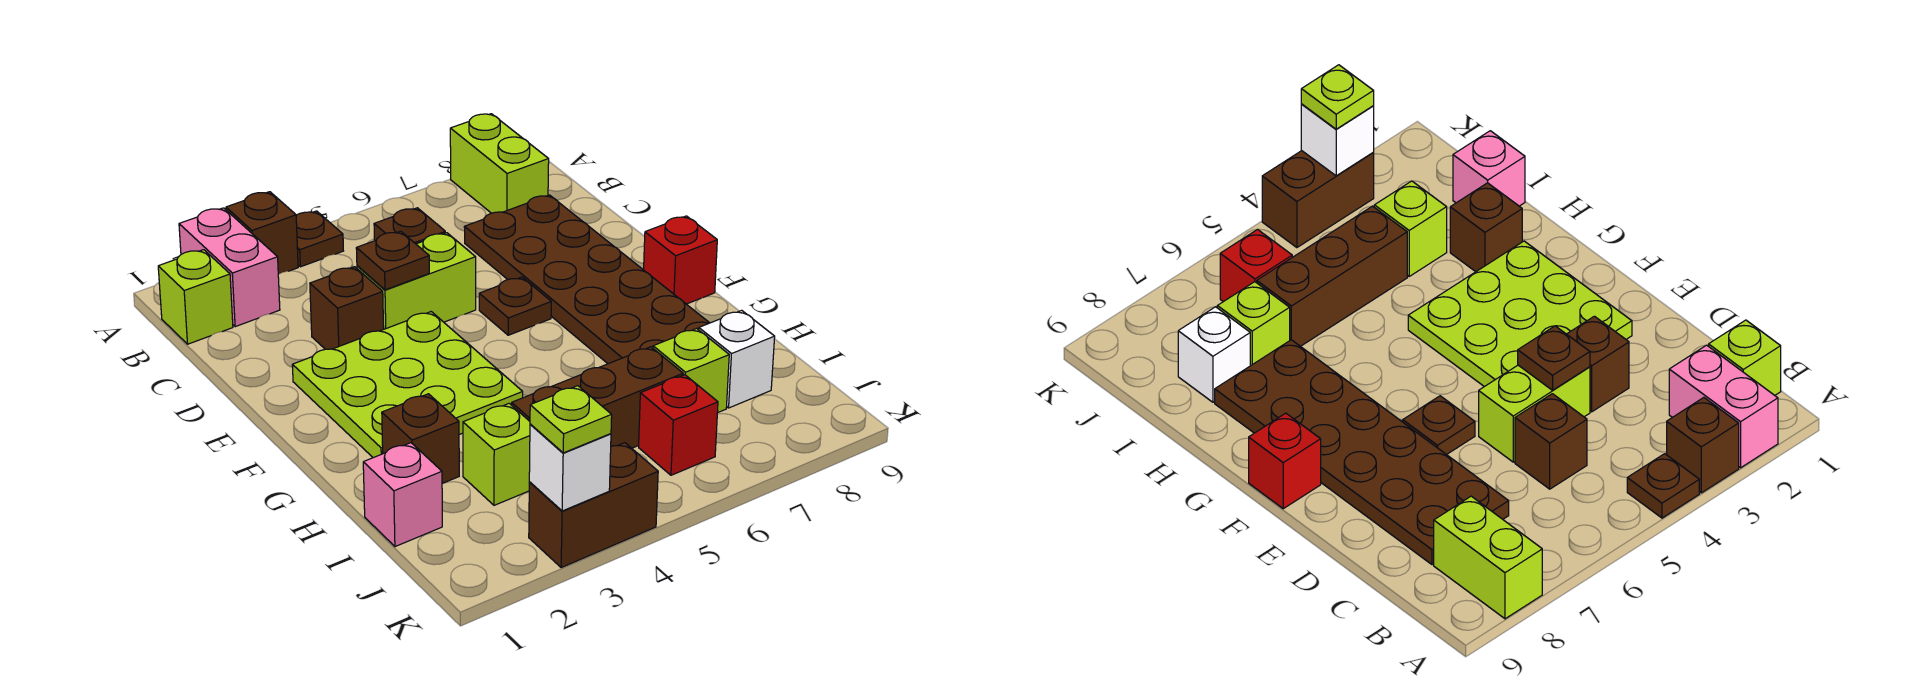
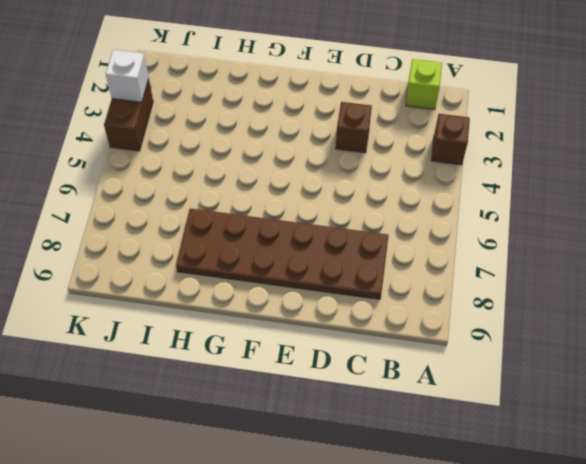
none -> pink 1x2 brick [179,208,280,327]
none -> brown 1x1 plate [296,211,343,267]
none -> lime 1x2 brick [450,114,549,213]

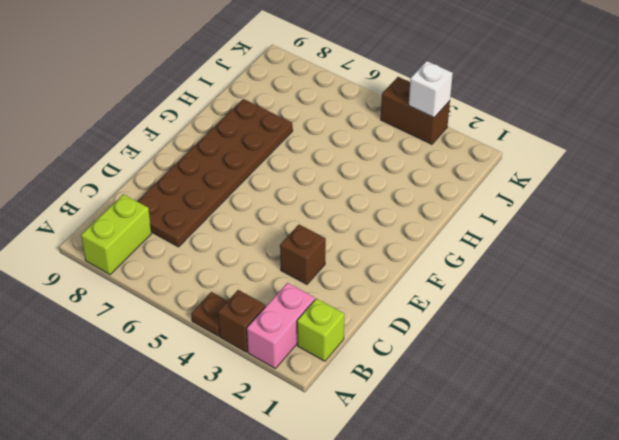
none -> brown 1x1 brick [374,208,445,244]
none -> lime 1x2 brick [357,233,476,329]
none -> lime 3x3 plate [292,312,523,458]

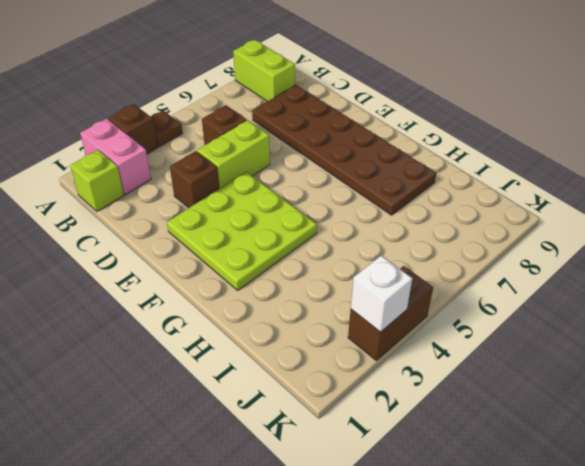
none -> brown 1x1 plate [479,277,551,335]
none -> red 1x1 brick [644,216,717,304]
none -> brown 1x1 brick [382,394,459,483]

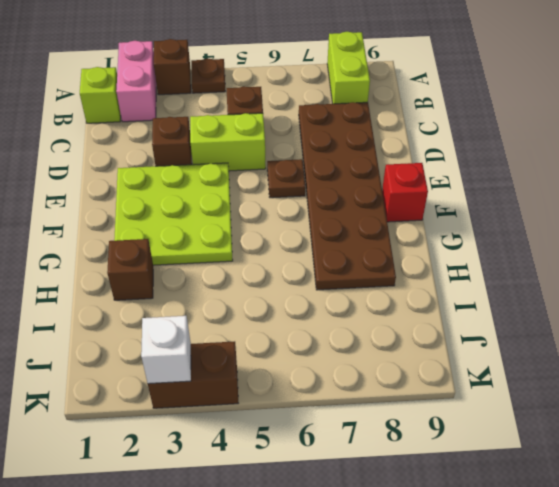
none -> pink 1x1 brick [363,443,442,547]
none -> lime 1x1 brick [463,403,530,505]
none -> brown 1x3 brick [512,347,683,448]

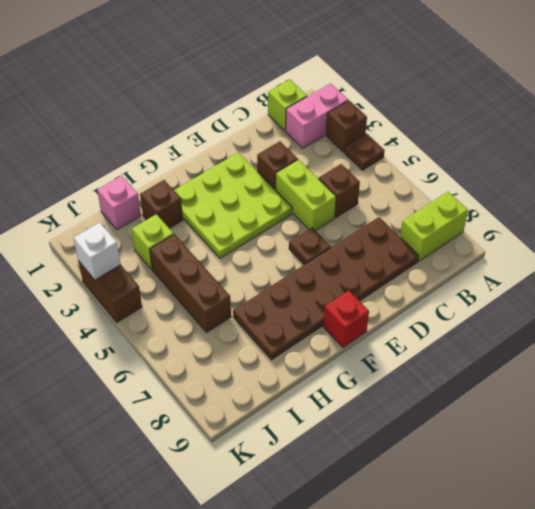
none -> lime 1x1 brick [653,328,729,412]
none -> white 1x1 brick [699,310,775,408]
none -> red 1x1 brick [639,375,718,475]

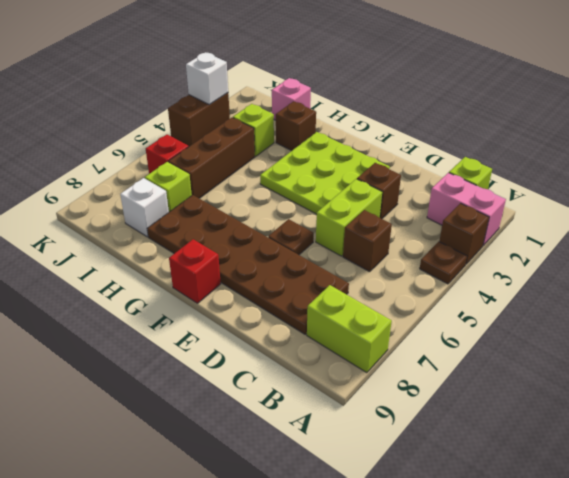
none -> brown 1x1 plate [356,231,429,290]
none -> lime 1x1 plate [530,386,612,453]

